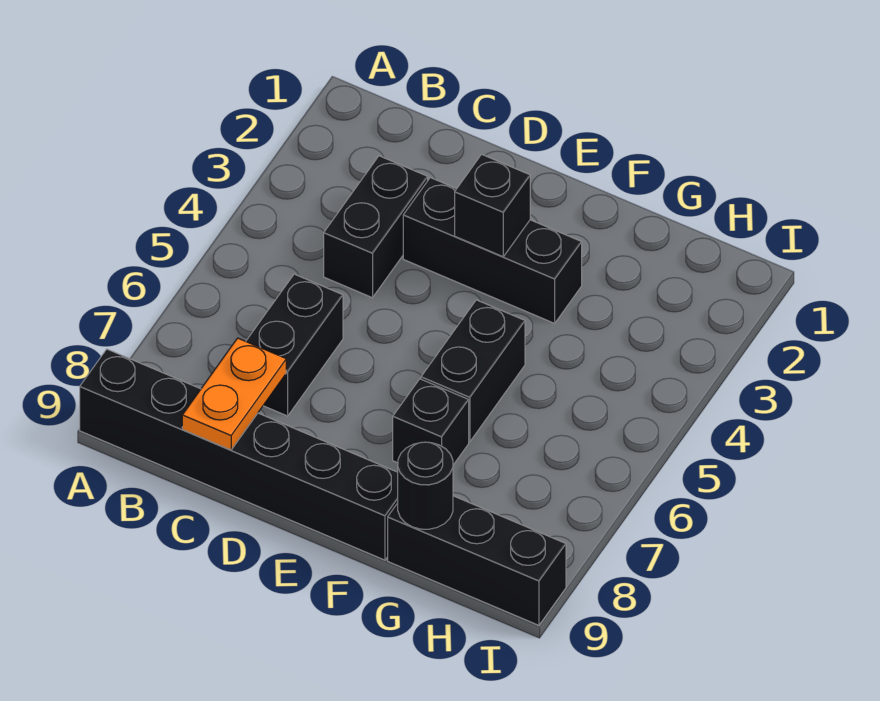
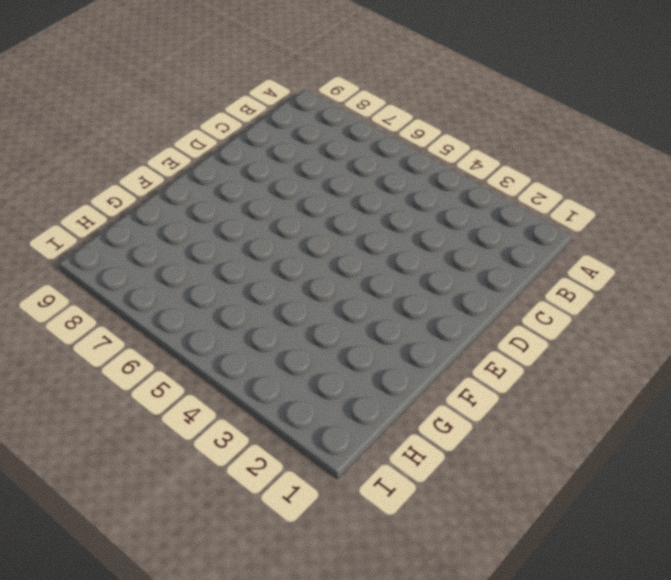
none -> black 1x6 brick [80,349,398,560]
none -> black 1x2 brick [324,156,428,298]

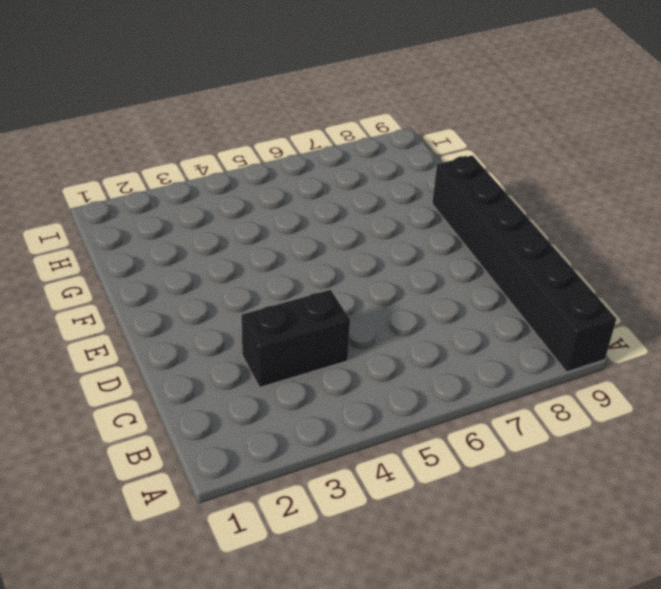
none -> black 1x2 brick [246,274,343,416]
none -> black 1x3 brick [403,178,582,323]

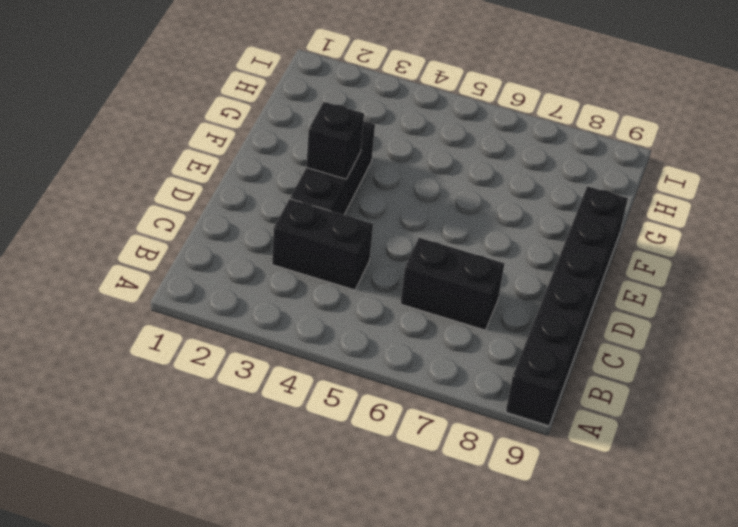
none -> black 1x2 brick [421,300,525,442]
none -> black 1x1 brick [393,379,469,465]

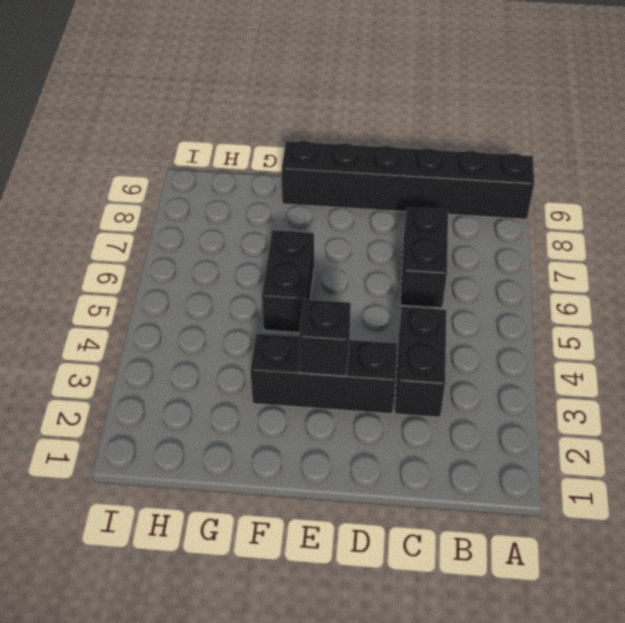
none -> black 1x1 brick [393,379,469,465]
none -> black 1x3 brick [388,496,566,625]

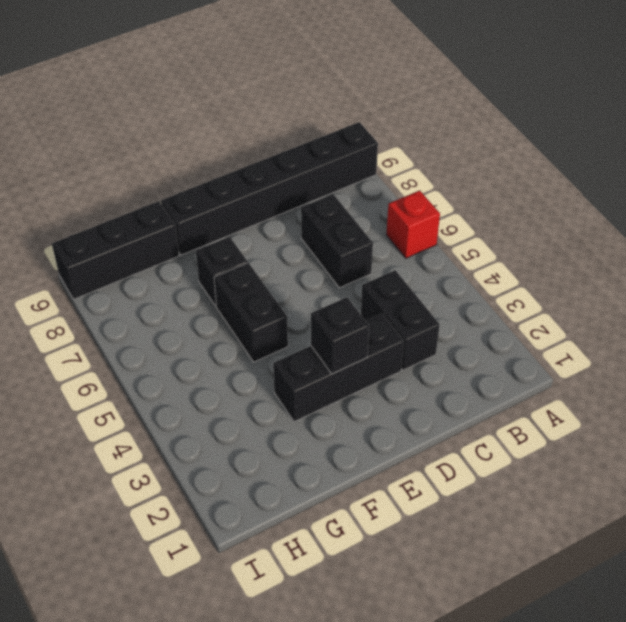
red 1x1 brick [386,190,440,258] -> none
none -> orange 1x2 plate [182,338,286,450]
none -> black 1x1 round brick [398,442,453,529]

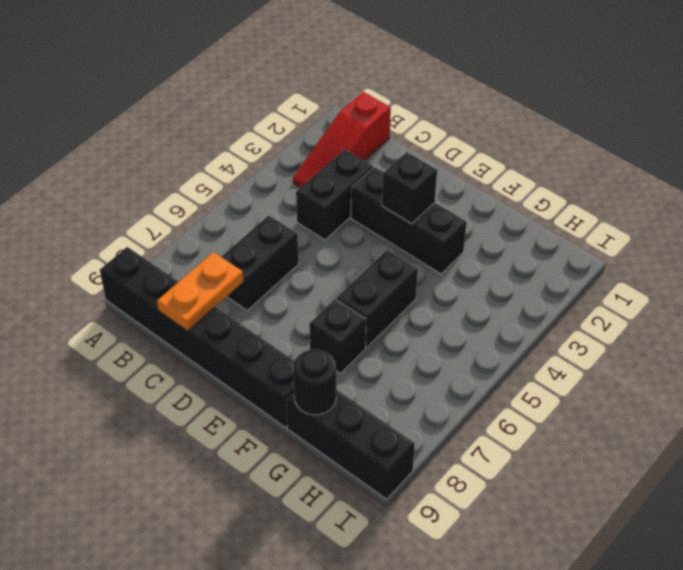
red 1x3 slope [293,92,391,188] -> none

